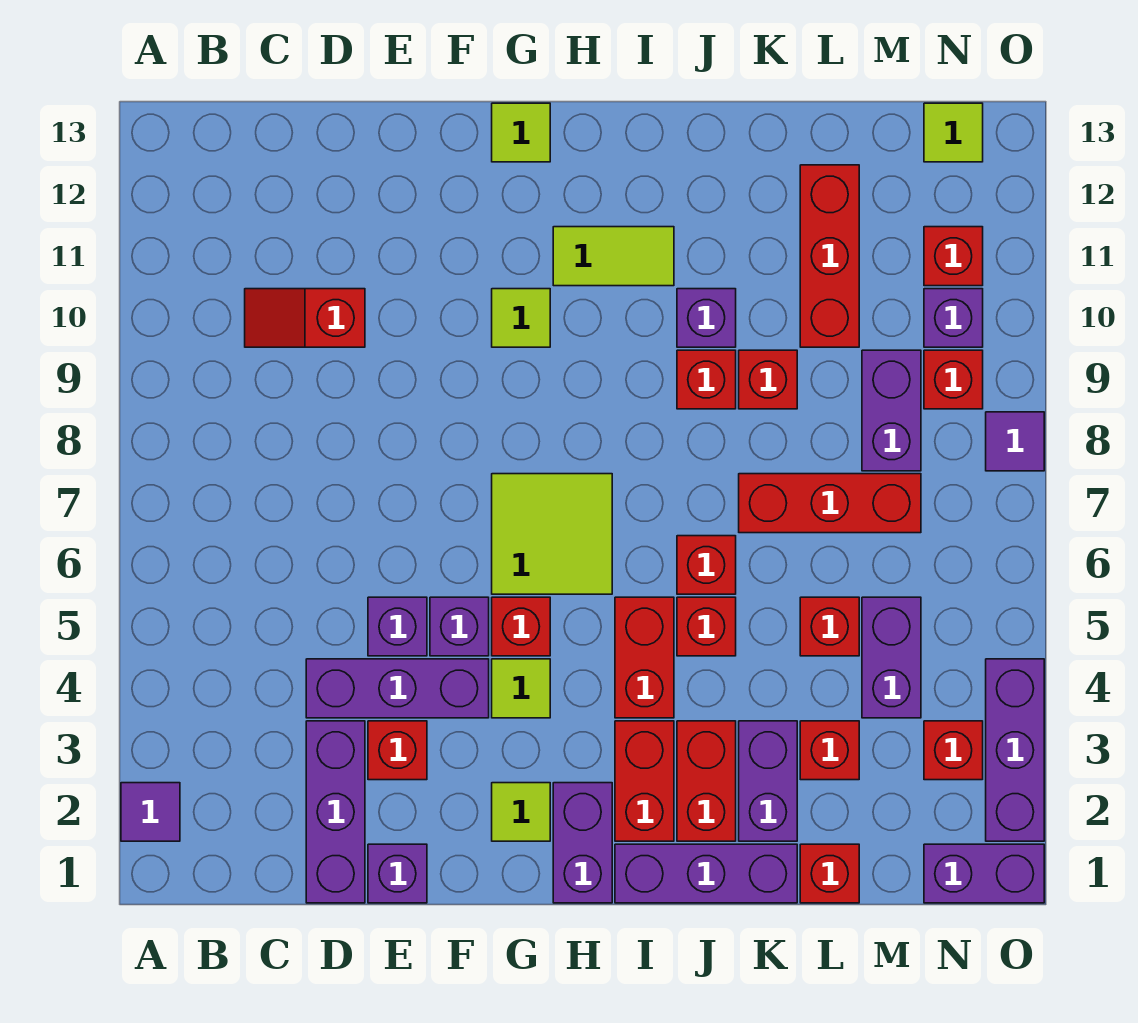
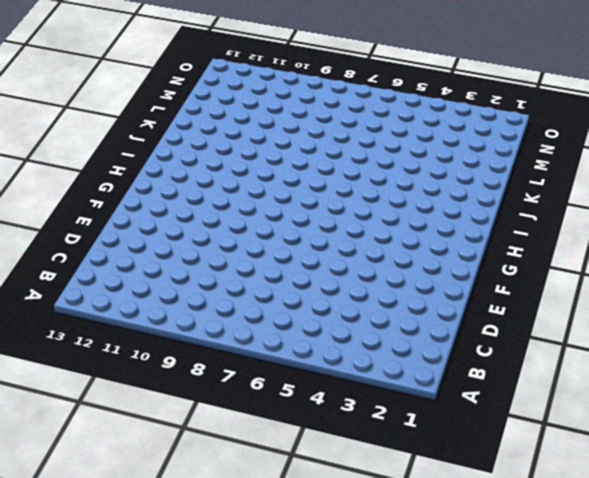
none -> purple 1x1 tile [121,783,180,841]
none -> red 1x2 slope [245,289,365,347]
none -> purple 1x3 brick [306,721,365,903]
none -> purple 1x3 brick [306,659,489,718]

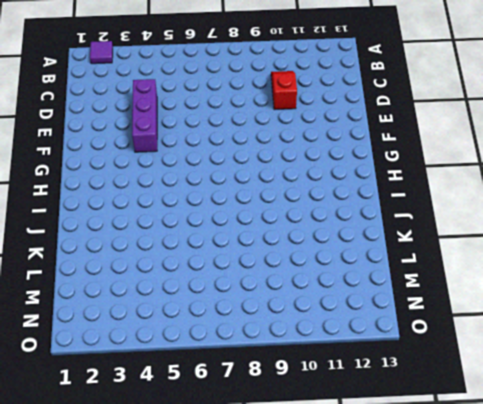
none -> purple 1x3 brick [306,721,365,903]
none -> purple 1x1 brick [368,844,427,903]
none -> red 1x1 brick [368,721,427,780]
none -> purple 1x1 brick [368,597,427,656]

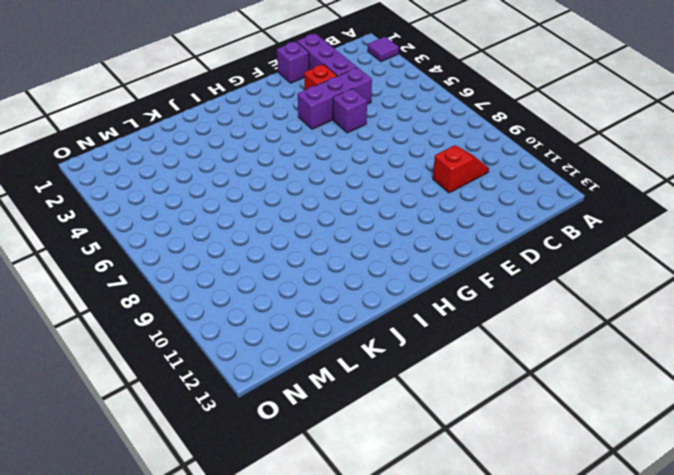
none -> purple 1x1 brick [430,597,489,656]
none -> lime 1x1 tile [492,783,550,841]
none -> lime 1x1 tile [492,659,550,718]
none -> red 1x1 brick [492,597,550,656]

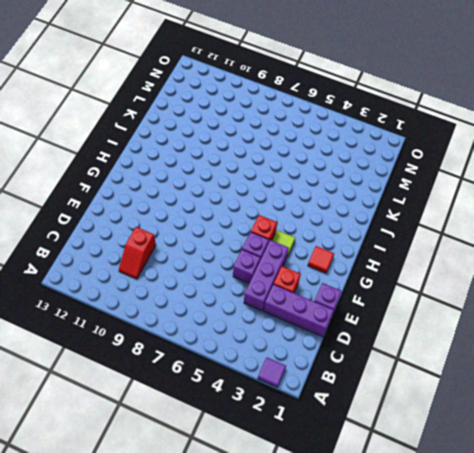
red 1x1 tile [308,246,334,273] -> lime 1x1 tile [492,783,550,841]
none -> lime 2x2 tile [492,474,612,594]
none -> lime 1x1 tile [492,289,550,347]
none -> lime 1x1 tile [492,103,550,162]
none -> purple 1x2 brick [553,783,612,903]

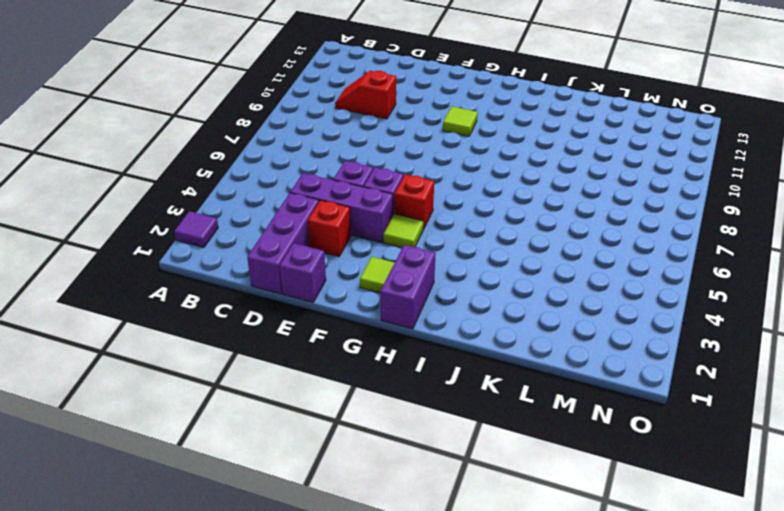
none -> lime 2x2 tile [492,474,612,594]
none -> lime 1x1 tile [492,103,550,162]
none -> lime 1x2 tile [553,227,674,286]
none -> purple 1x3 brick [615,844,797,903]

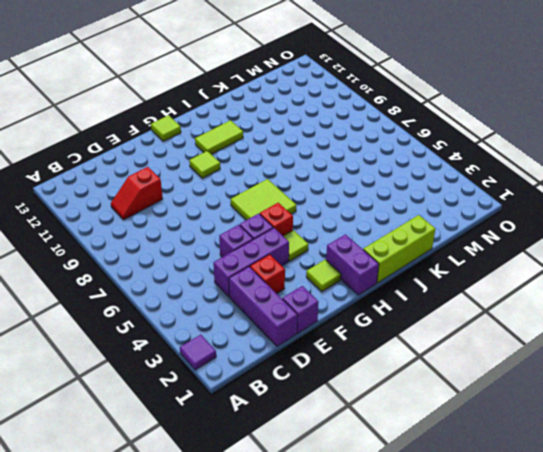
lime 1x3 brick [363,215,435,283] -> purple 1x3 brick [615,844,797,903]
none -> red 1x2 brick [615,721,674,841]
none -> red 1x2 brick [615,597,674,718]
none -> red 1x2 brick [677,721,736,841]
none -> red 1x1 brick [677,597,736,656]

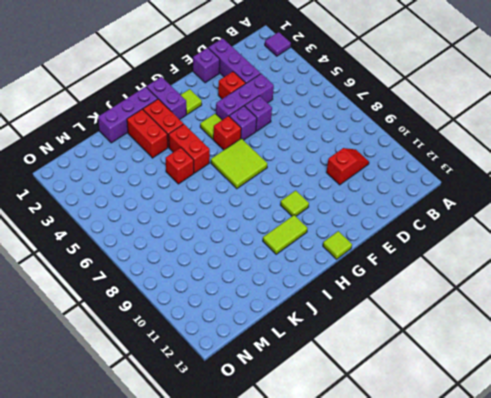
none -> red 1x1 brick [677,536,736,594]
none -> red 1x1 brick [677,350,736,409]
none -> purple 1x1 brick [677,289,736,347]
none -> purple 1x2 brick [739,721,797,841]

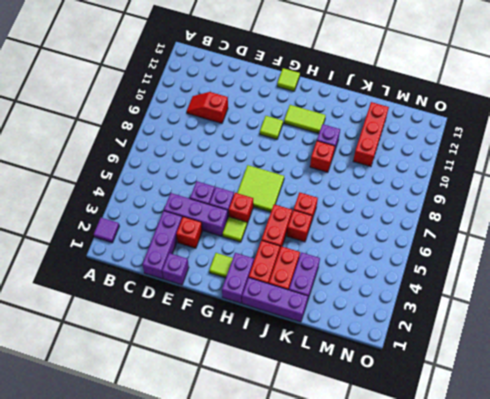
none -> red 1x3 brick [739,474,921,533]
none -> red 1x1 brick [739,350,797,409]
none -> red 1x1 brick [800,844,859,903]
none -> red 1x1 brick [800,721,859,780]

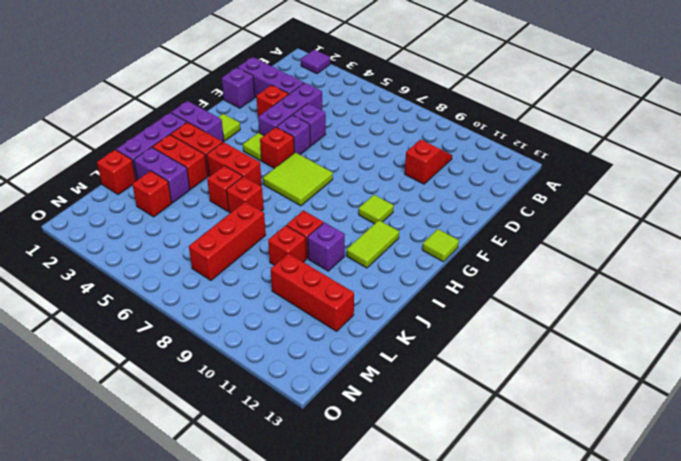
none -> red 1x1 brick [800,597,859,656]
none -> purple 1x2 brick [862,597,921,718]
none -> purple 1x2 brick [862,350,921,471]
none -> purple 1x2 brick [924,844,1044,903]

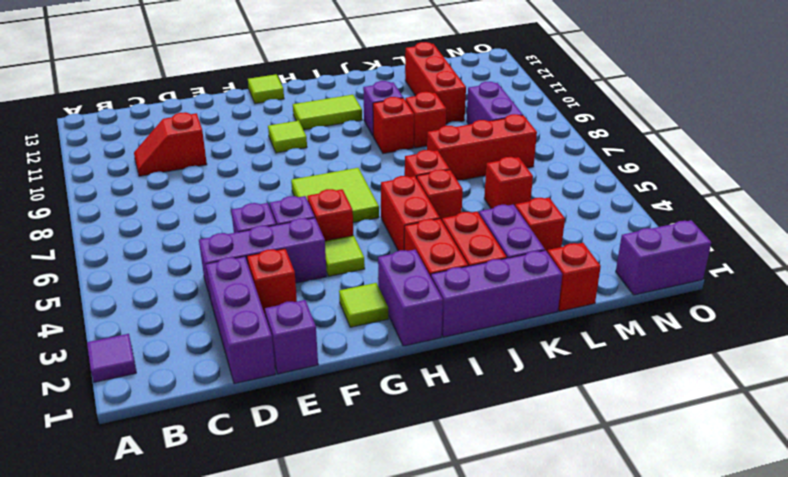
none -> purple 1x2 brick [862,597,921,718]
none -> red 1x1 brick [924,721,983,780]
none -> red 1x1 brick [924,350,983,409]
none -> purple 1x1 brick [924,289,983,347]

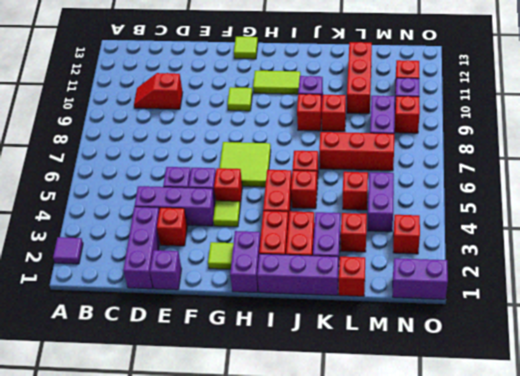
none -> lime 1x1 tile [924,103,983,162]
none -> purple 1x3 brick [986,659,1044,841]
none -> purple 1x1 tile [986,412,1044,471]

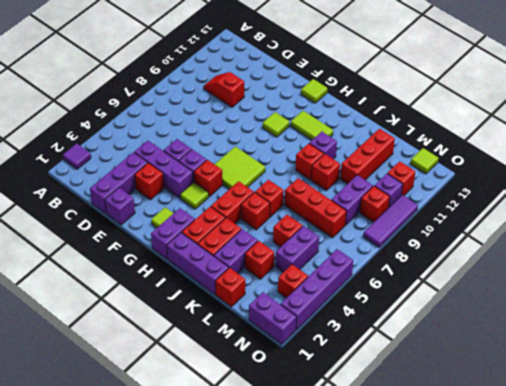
purple 1x4 brick [281,249,353,330] -> purple 1x3 brick [986,659,1044,841]
purple 1x3 tile [363,195,418,247] -> purple 1x1 tile [986,412,1044,471]

